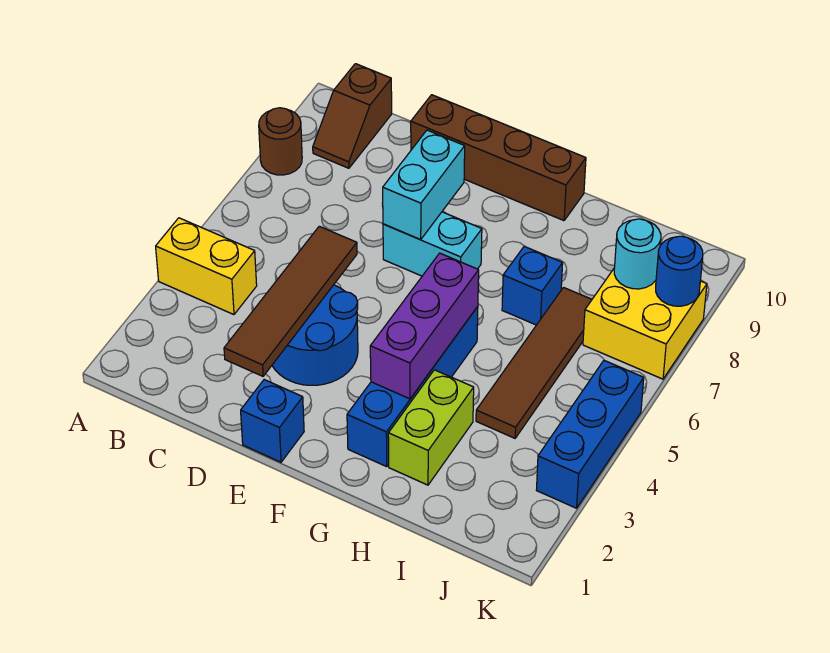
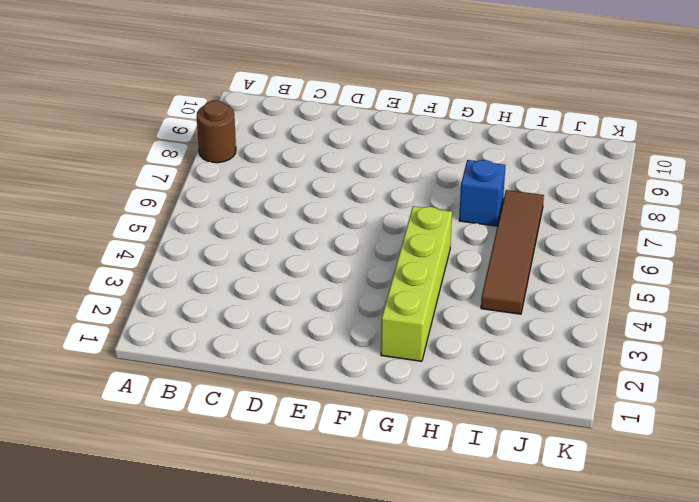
lime 1x4 brick [381,206,452,361] -> blue 1x4 brick [347,307,478,467]
none -> yellow 1x2 brick [156,218,257,315]
none -> brown 1x2 slope [313,64,392,168]
none -> blue 2x2 round brick [272,285,358,385]

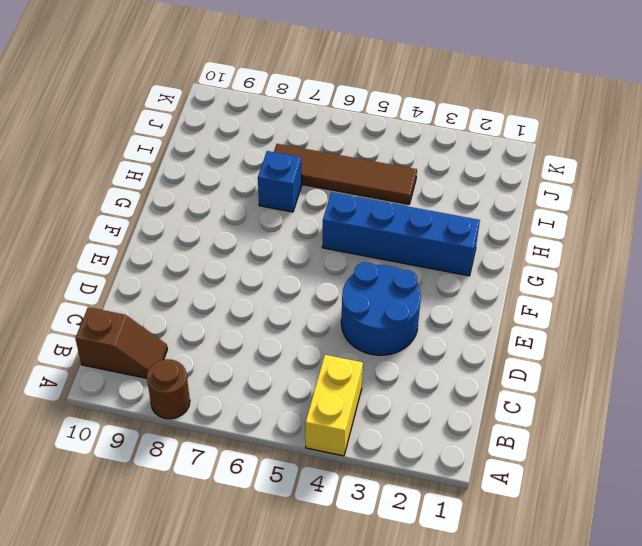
none -> brown 1x4 brick [411,95,586,221]
none -> blue 1x1 brick [241,380,304,462]
none -> cyan 1x2 brick [383,212,482,276]

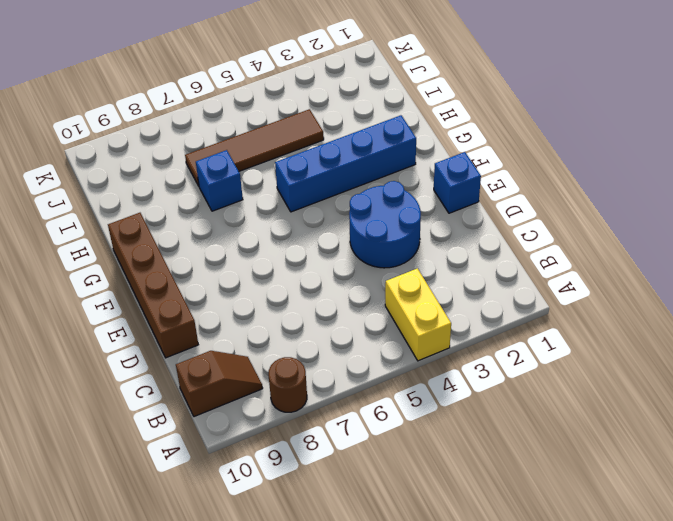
none -> cyan 1x2 brick [383,212,482,276]
none -> lime 1x2 brick [388,370,474,485]
none -> yellow 2x2 brick [583,269,707,379]

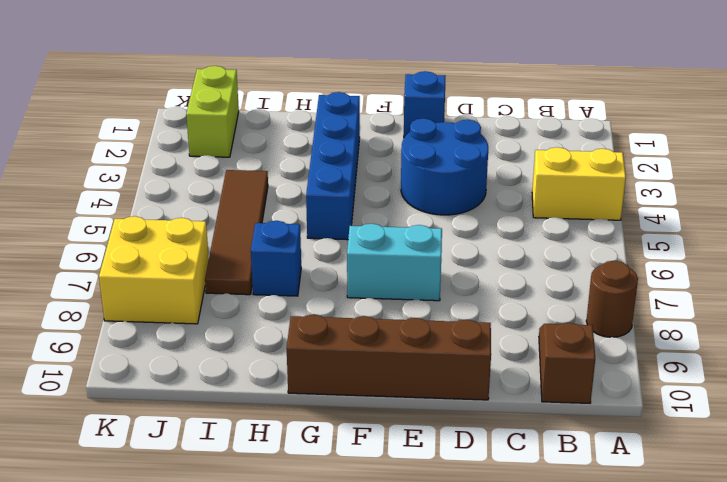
lime 1x2 brick [186,66,239,157] -> lime 1x2 brick moved to [388,370,474,485]
none -> blue 1x3 brick [537,360,644,508]
none -> brown 1x4 tile [224,226,357,376]
none -> cyan 1x2 brick [382,130,465,240]

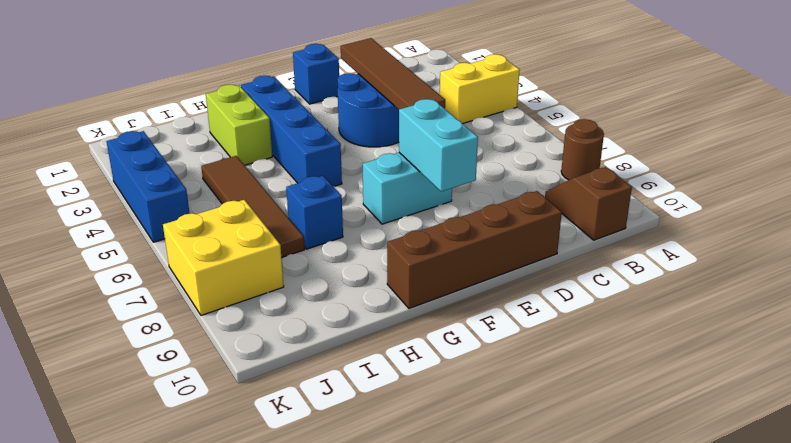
none -> purple 1x3 brick [370,253,479,399]
none -> cyan 1x1 round brick [614,219,661,289]
none -> blue 1x1 round brick [656,236,703,306]

